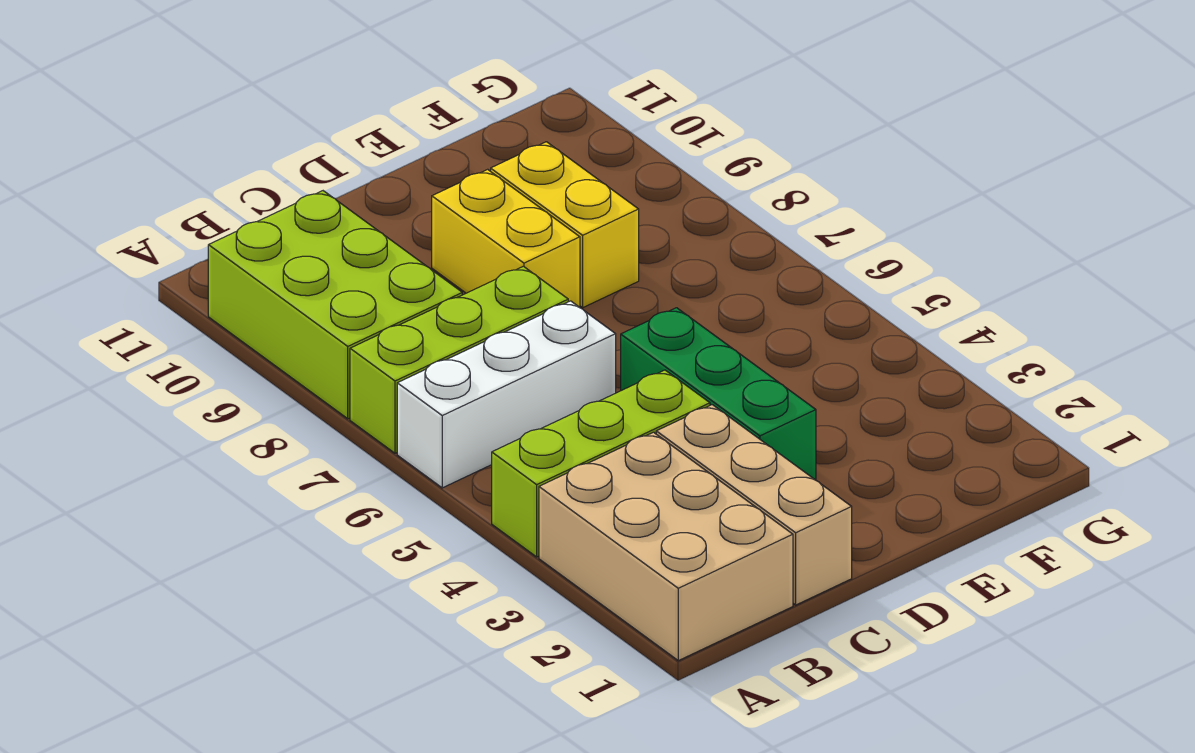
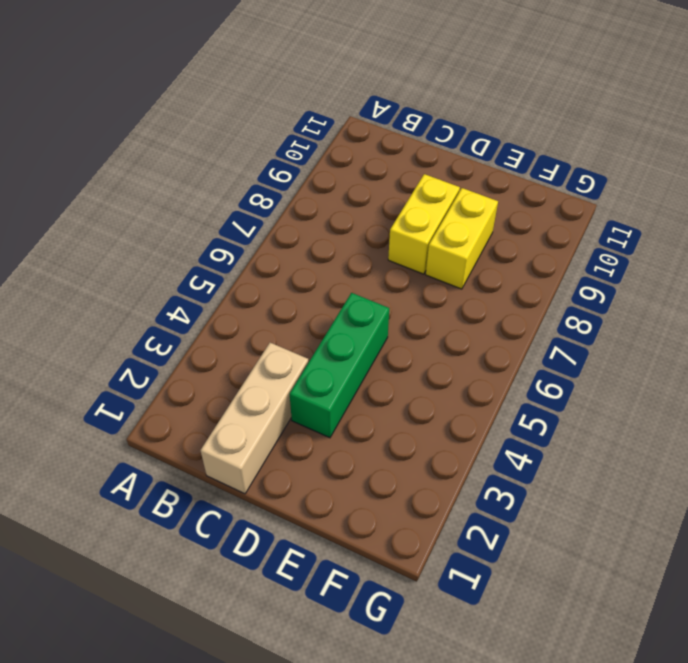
none -> tan 2x3 brick [539,432,793,661]
none -> lime 1x3 brick [492,370,710,557]

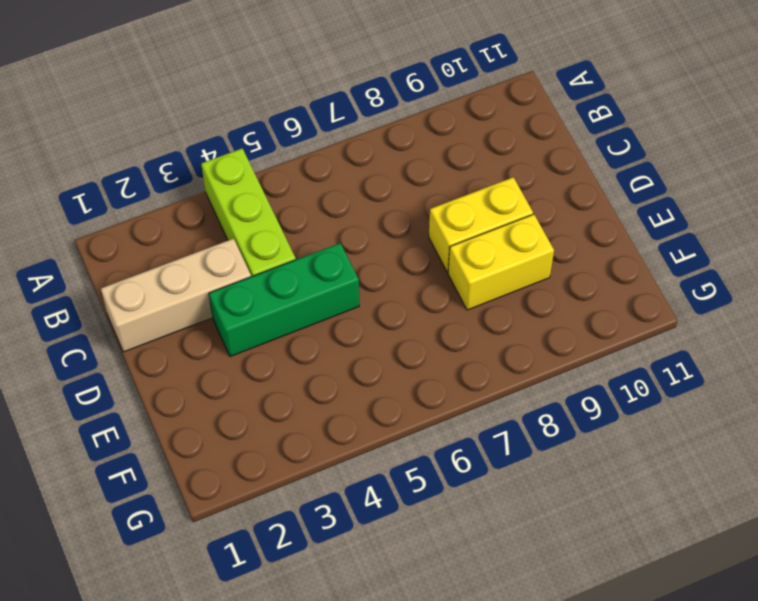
none -> tan 2x3 brick [539,432,793,661]
none -> white 1x3 brick [397,301,616,488]

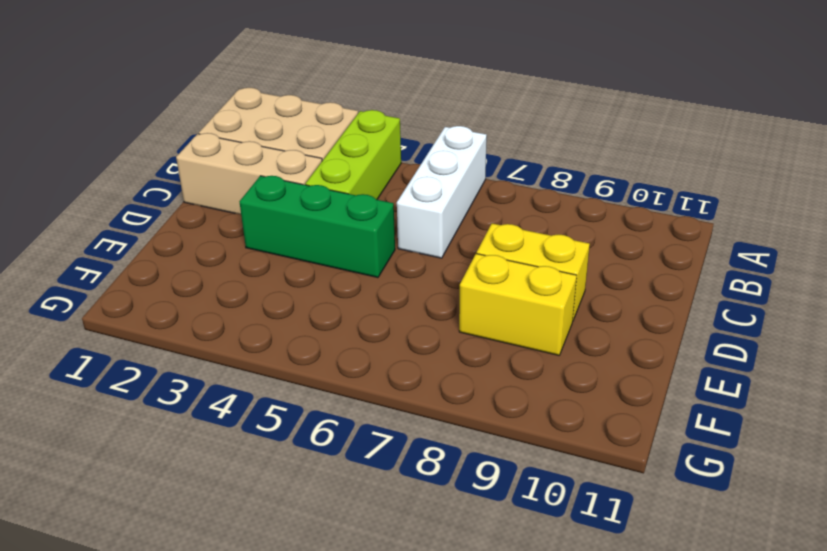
none -> lime 1x3 brick [350,266,568,453]
none -> lime 2x3 brick [208,191,462,419]

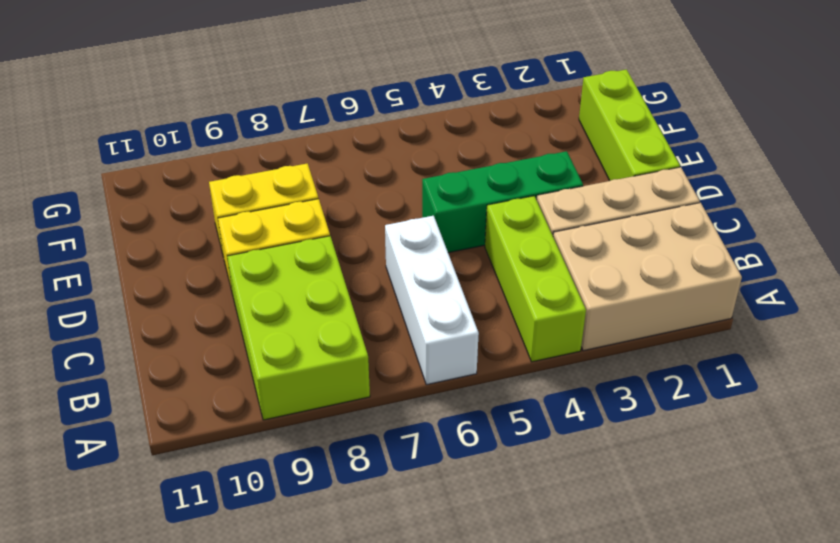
lime 2x3 brick [227,236,370,420] -> lime 2x3 brick turned to [208,191,462,419]
lime 1x3 brick [579,69,680,181] -> lime 1x3 brick moved to [350,266,568,453]

